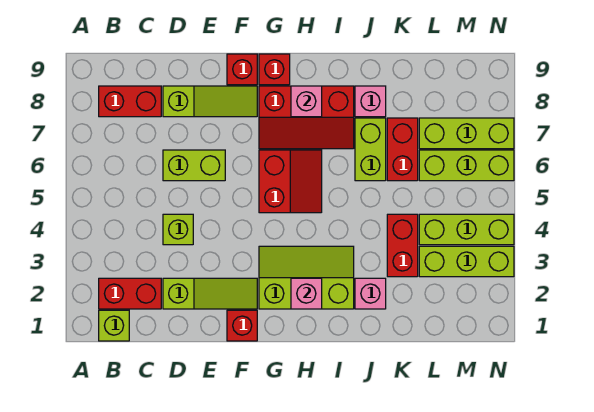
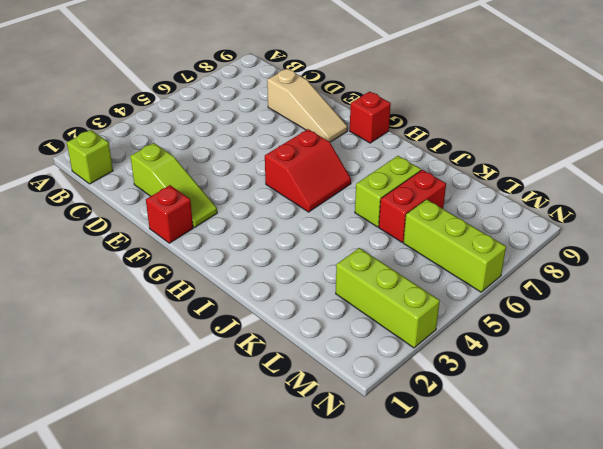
tan 1x3 slope [267,69,348,142] -> lime 1x3 slope [163,86,257,117]
none -> red 1x2 brick [99,278,161,309]
none -> red 1x2 brick [99,86,161,117]
none -> lime 1x1 brick [163,214,193,245]

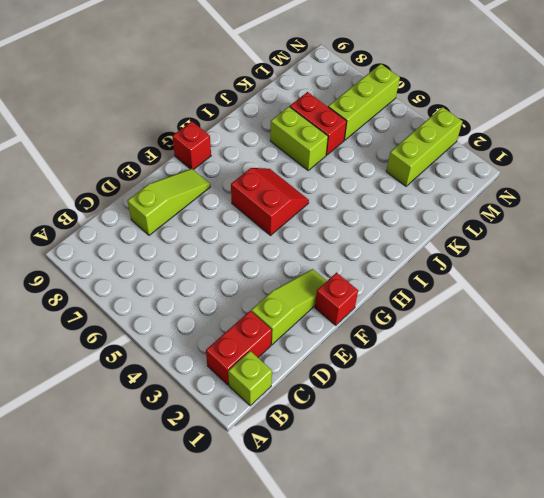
none -> red 1x2 brick [99,86,161,117]
none -> lime 1x1 brick [163,214,193,245]
none -> lime 1x2 brick [163,150,225,181]

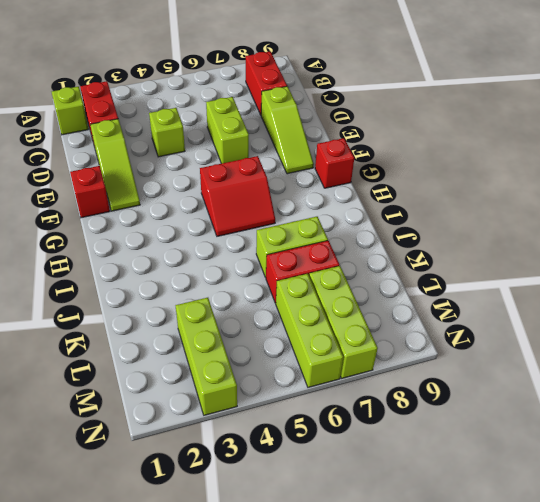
none -> red 1x1 brick [227,54,257,85]
none -> lime 2x3 slope [259,246,354,309]
none -> red 2x3 slope [259,86,354,149]

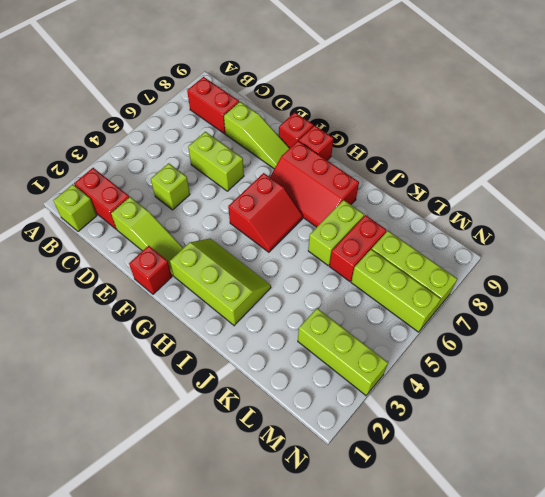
none -> pink 1x1 brick [355,278,386,309]
none -> pink 1x1 brick [355,86,386,117]
none -> red 1x2 brick [387,214,418,277]

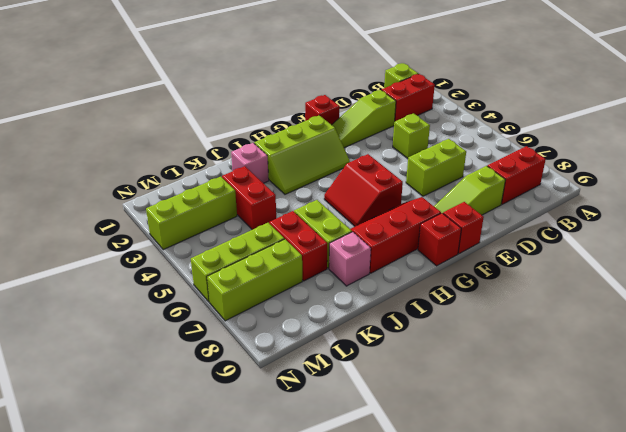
none -> lime 1x3 brick [419,214,514,245]
none -> pink 1x1 brick [291,278,322,309]
none -> pink 1x1 brick [291,86,322,117]

